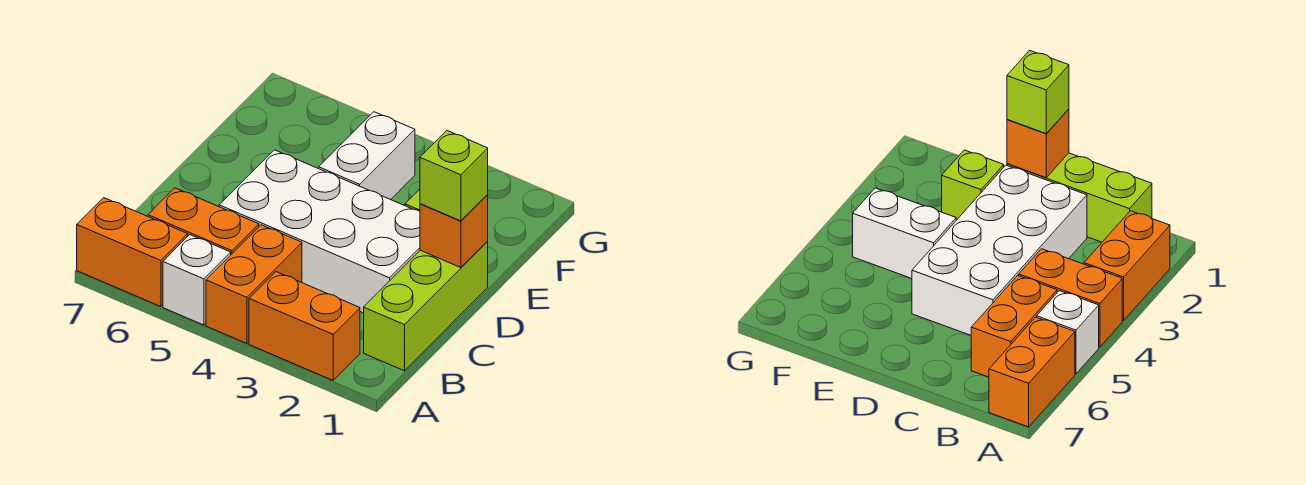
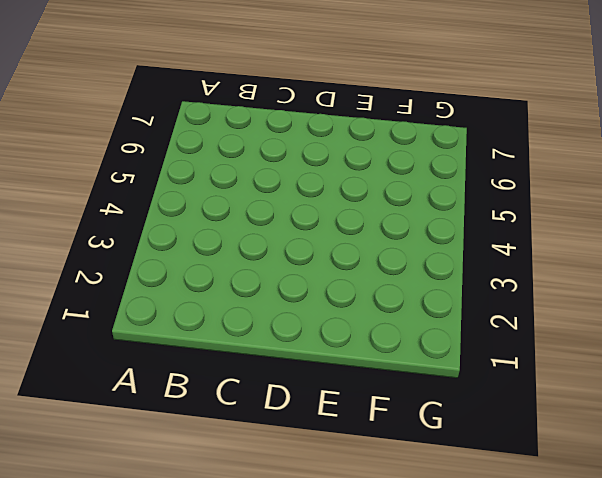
none -> orange 1x2 brick [249,272,360,380]
none -> orange 1x2 brick [206,225,302,343]

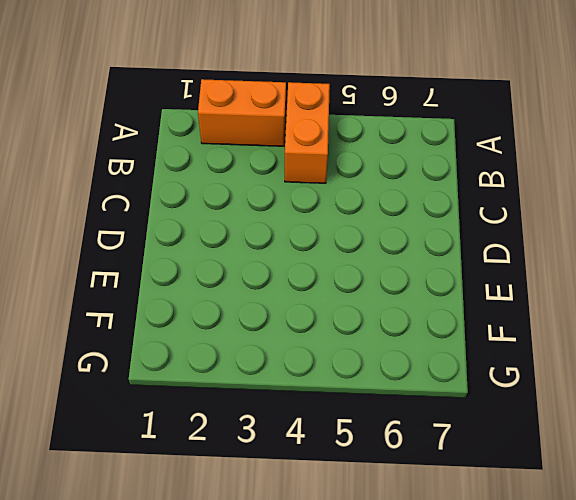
none -> white 1x1 brick [163,235,231,325]
none -> orange 1x2 brick [77,198,188,307]

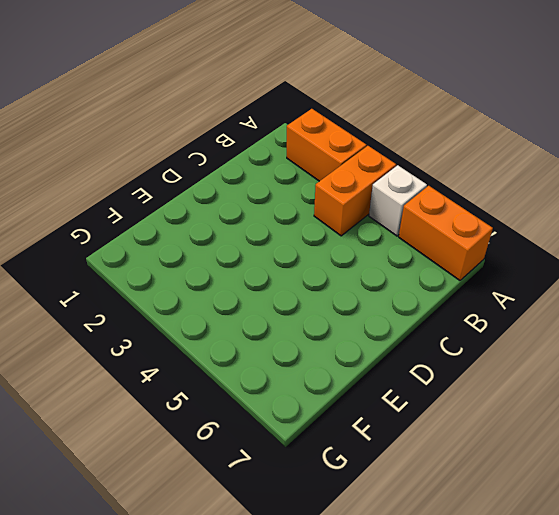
none -> lime 1x3 brick [364,242,488,371]
none -> orange 1x2 brick [148,188,259,254]

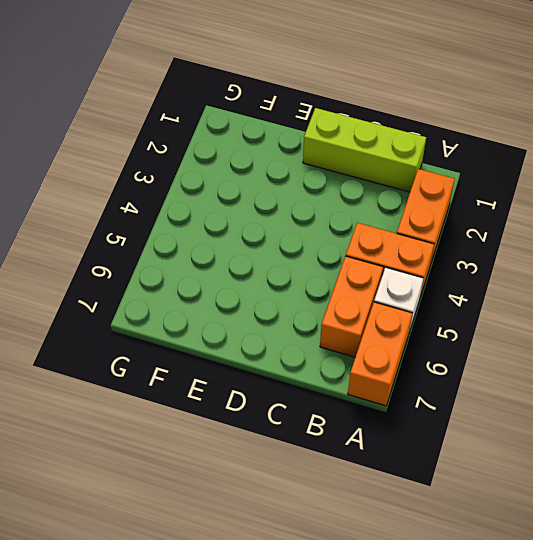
none -> white 2x4 brick [219,150,420,313]
none -> lime 1x1 brick [942,150,1004,220]

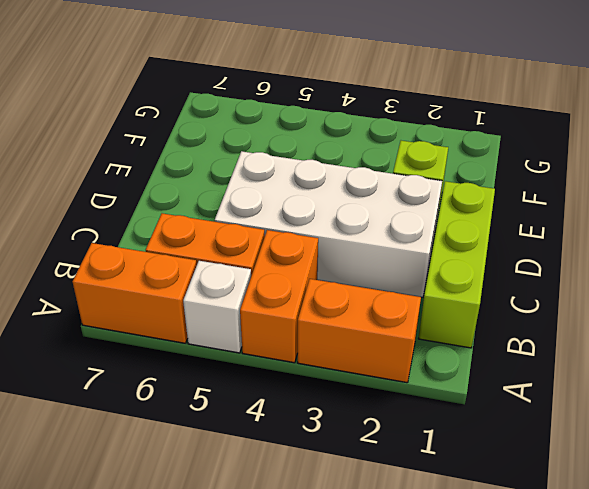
none -> white 1x2 brick [319,112,415,200]
none -> orange 1x1 brick [420,195,488,268]

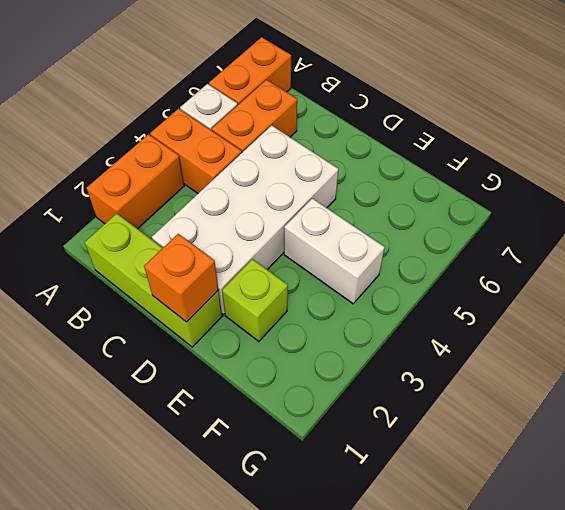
none -> lime 1x1 brick [420,131,488,221]

